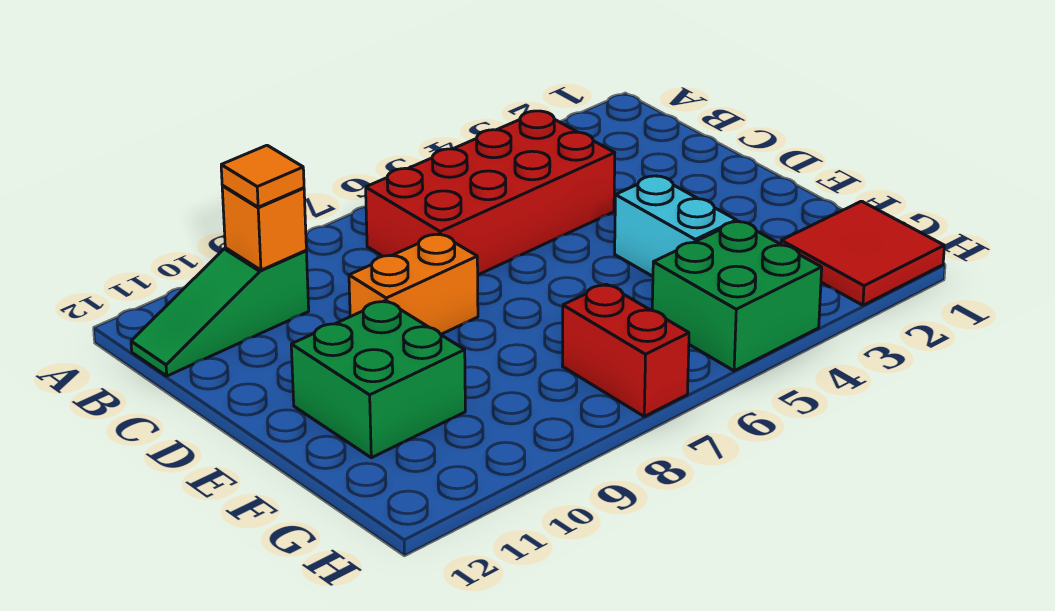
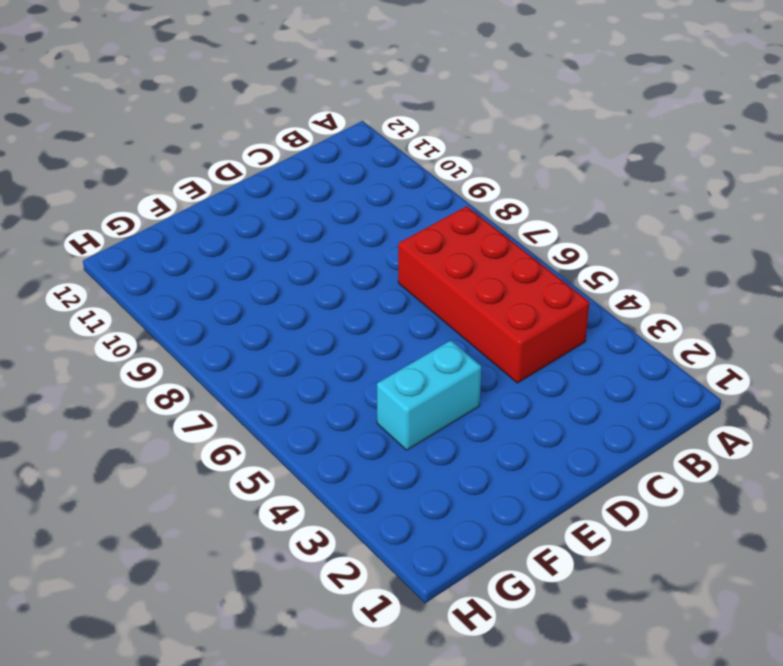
none -> green 1x3 slope [131,248,309,376]
none -> orange 1x2 brick [349,234,478,334]

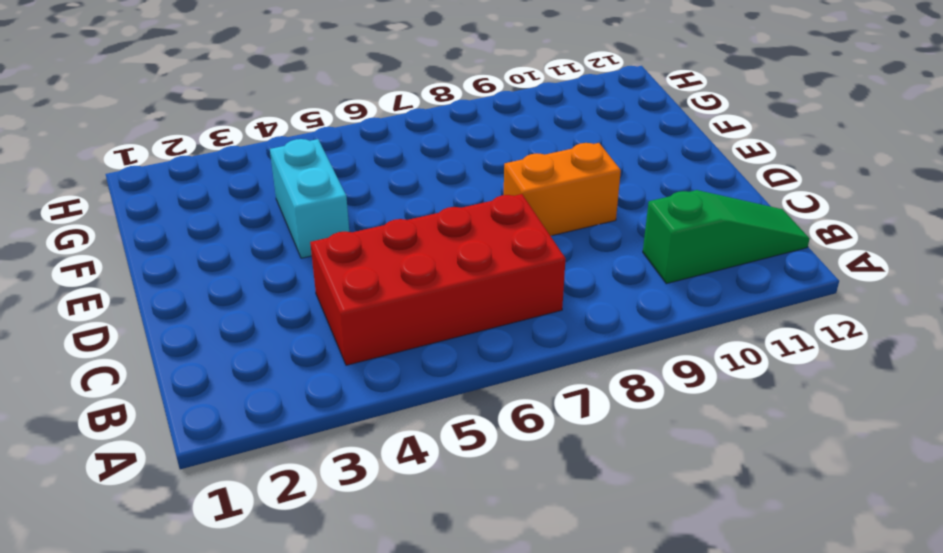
none -> green 2x2 brick [291,301,465,458]
none -> red 2x2 tile [781,201,944,305]

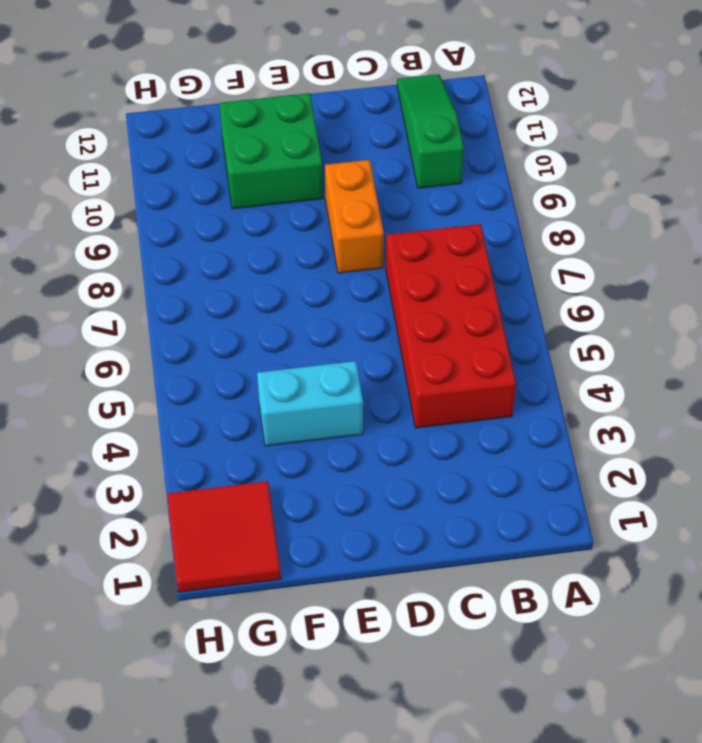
none -> green 2x2 brick [652,221,822,371]
none -> red 1x2 brick [562,284,689,416]

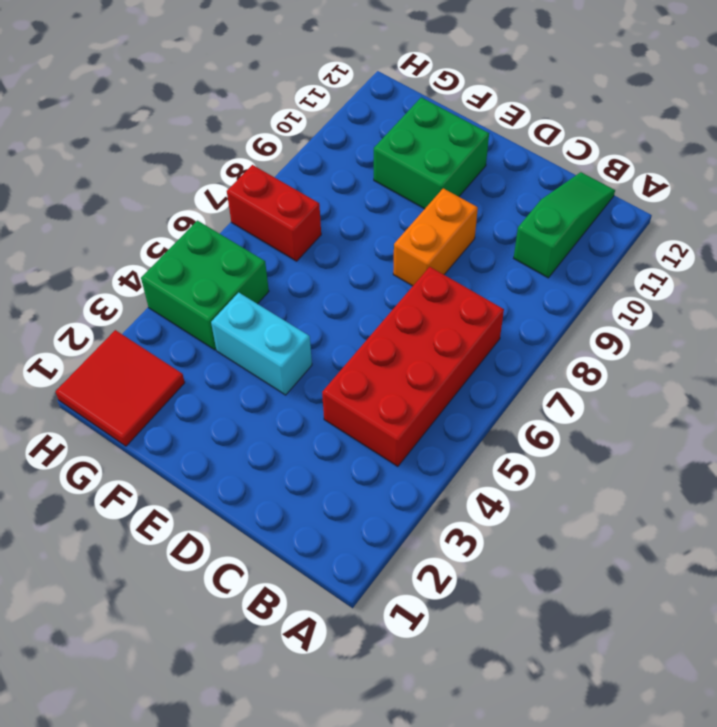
none -> orange 1x1 brick [222,186,306,270]
none -> orange 1x1 tile [221,145,304,207]

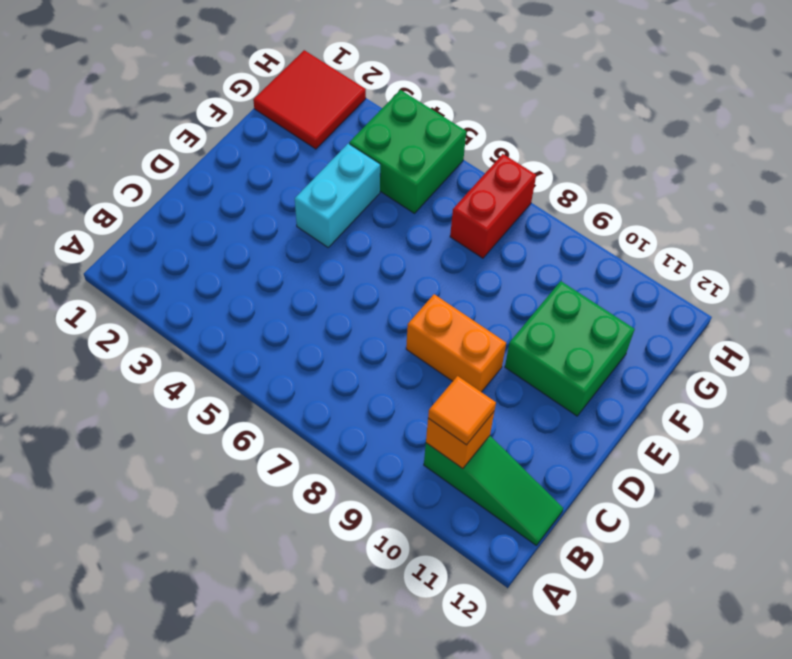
none -> red 2x4 brick [366,111,615,275]

